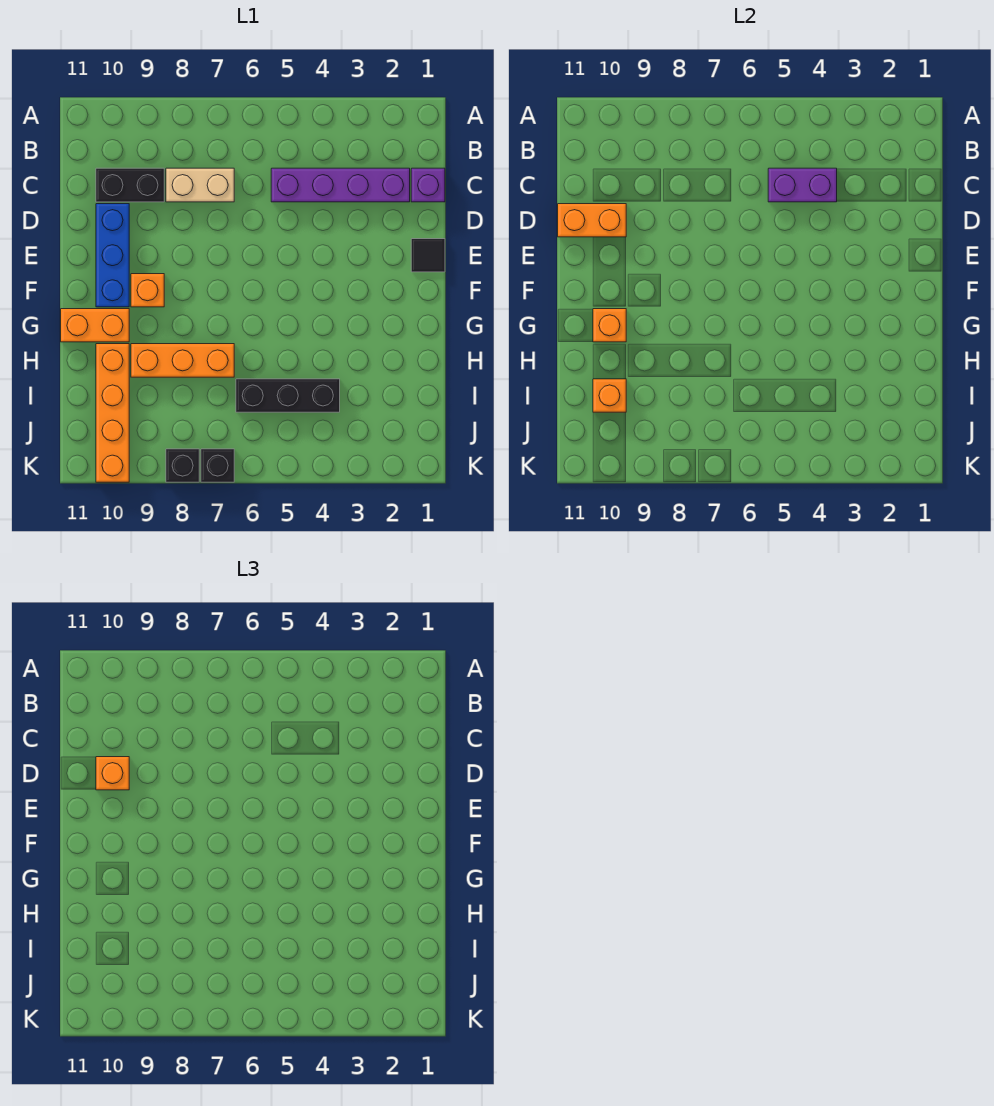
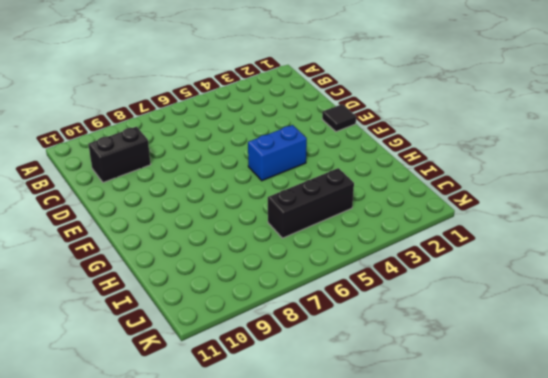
blue 1x2 brick [248,125,307,181] -> none
none -> purple 1x1 brick [411,168,445,202]
none -> purple 1x4 brick [271,168,410,202]
none -> tan 1x2 brick [166,168,234,202]

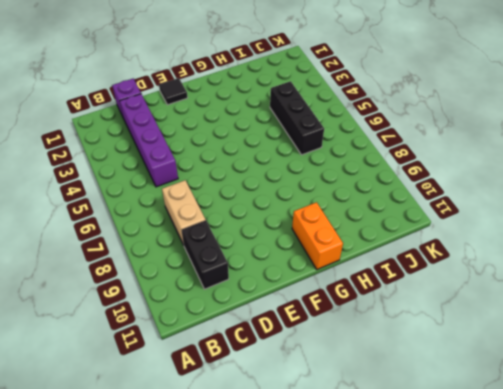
none -> blue 1x3 brick [96,204,129,307]
none -> orange 1x1 brick [131,274,164,307]
none -> orange 1x3 brick [131,344,234,377]

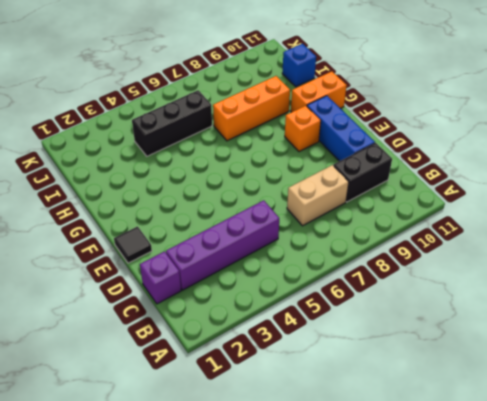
blue 1x1 brick [282,44,316,87] -> none
none -> orange 1x4 brick [96,344,129,482]
none -> black 1x1 brick [201,449,234,482]
none -> black 1x1 brick [166,449,199,482]

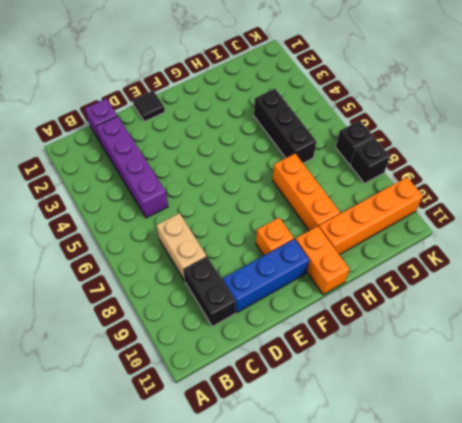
none -> purple 1x2 brick [768,168,837,202]
none -> orange 1x2 brick [558,204,626,237]
none -> orange 1x1 brick [593,309,626,342]

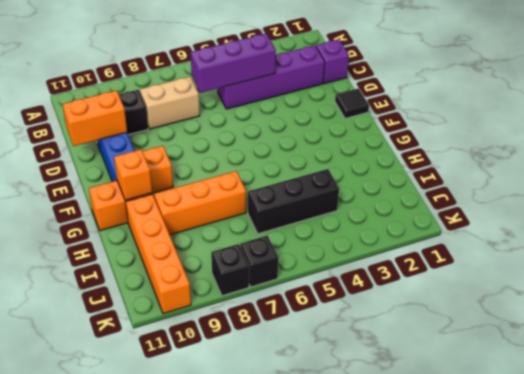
purple 1x3 brick [191,34,276,93] -> purple 1x2 brick [768,168,837,202]
none -> orange 1x1 brick [593,379,626,412]
none -> orange 1x1 brick [96,757,129,790]

